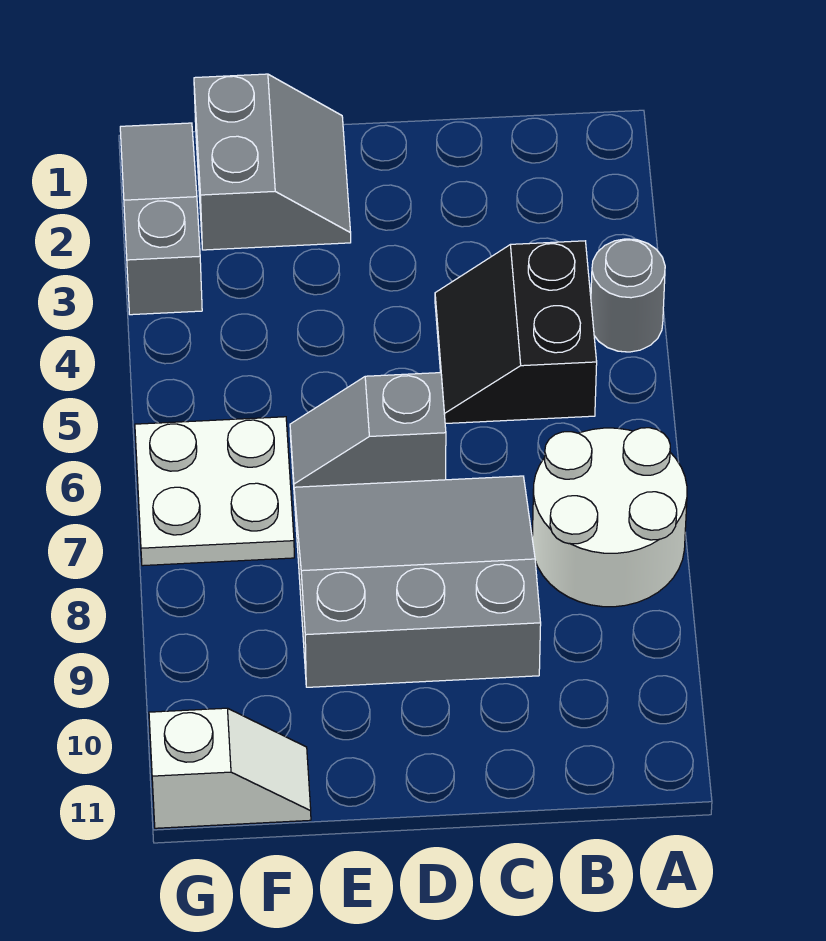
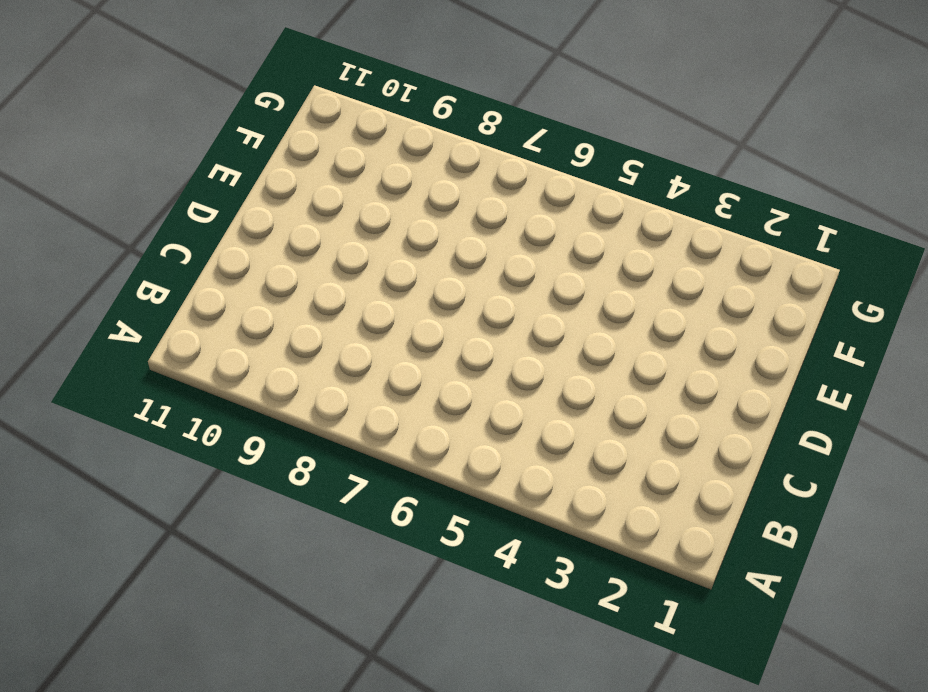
none -> grey 1x1 round brick [591,239,665,352]
none -> white 2x2 round brick [532,428,687,607]

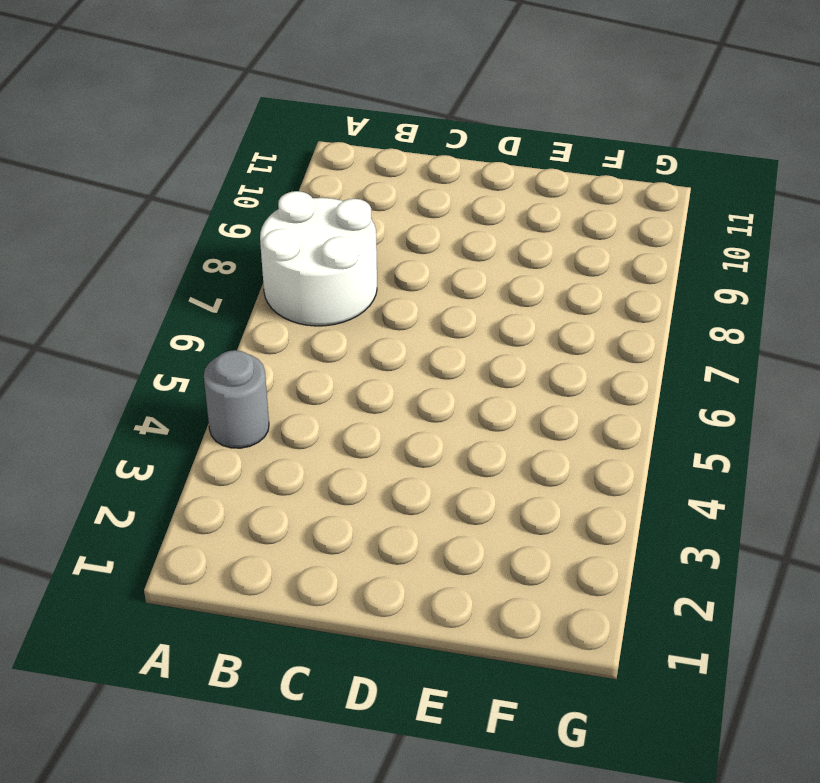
none -> black 2x2 slope [435,241,597,424]
none -> grey 3x3 slope [294,476,541,687]

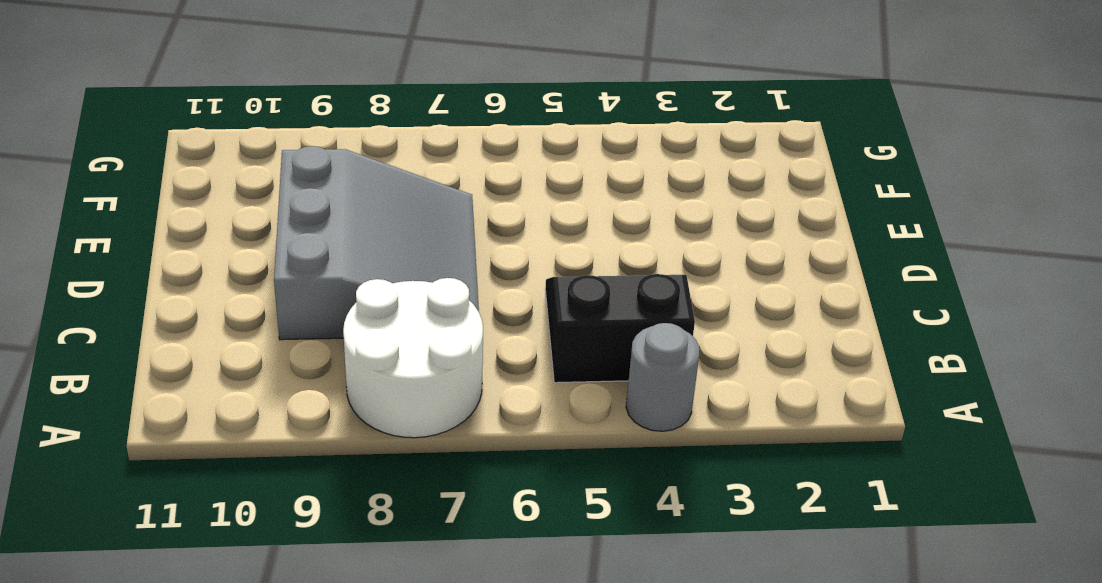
none -> grey 1x2 slope [290,373,446,487]
none -> grey 2x2 slope [194,74,351,250]

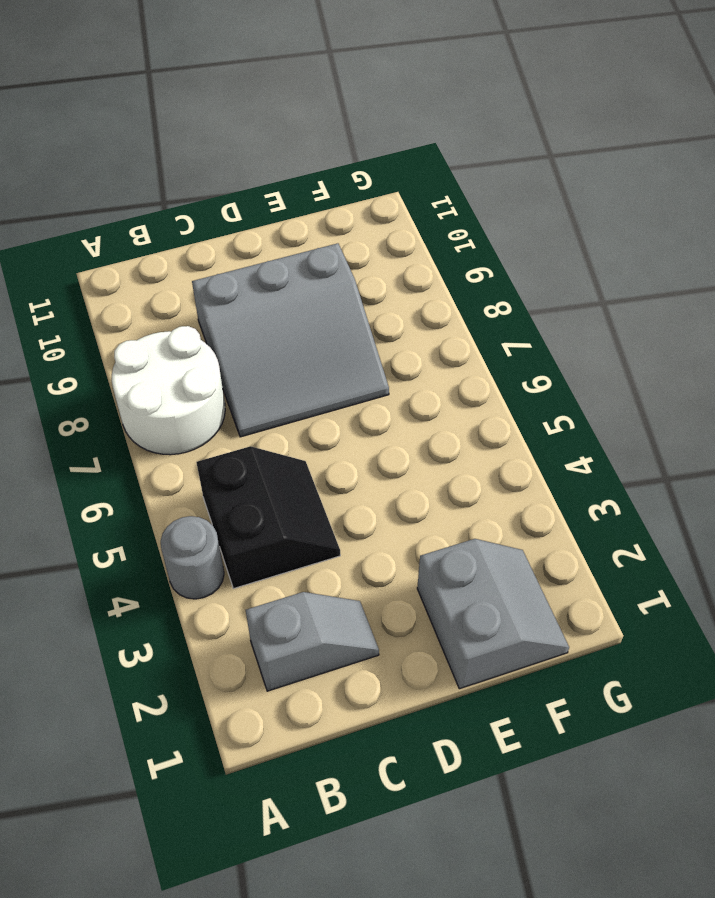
grey 1x2 slope [246,592,379,691] -> grey 1x2 slope moved to [290,373,446,487]
grey 2x2 slope [417,539,569,689] -> grey 2x2 slope turned to [194,74,351,250]
none -> white 2x2 plate [135,417,294,566]
none -> white 1x2 slope [149,708,311,828]

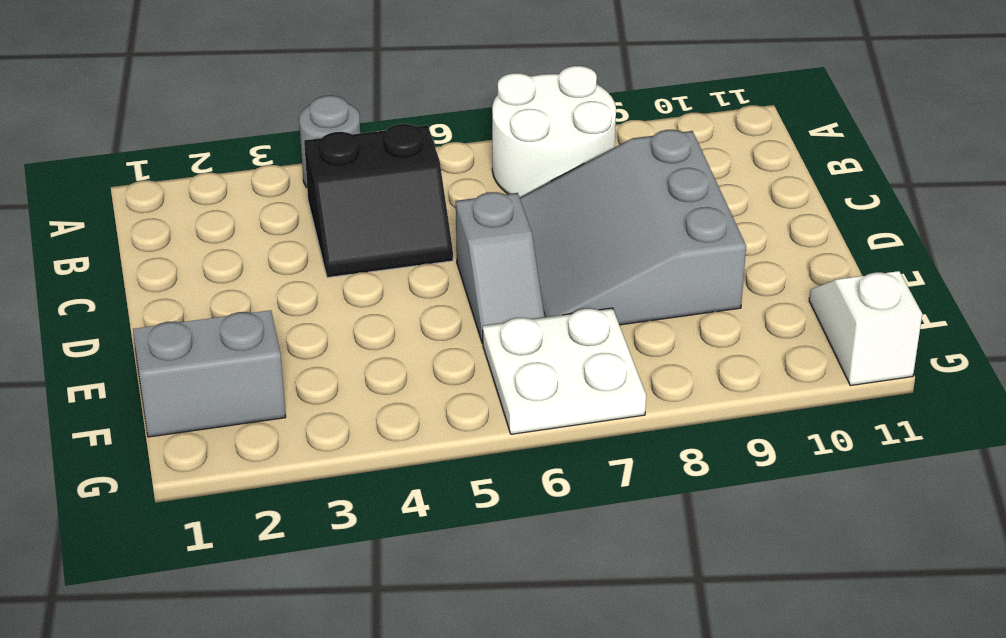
none -> grey 1x3 slope [120,123,202,315]

